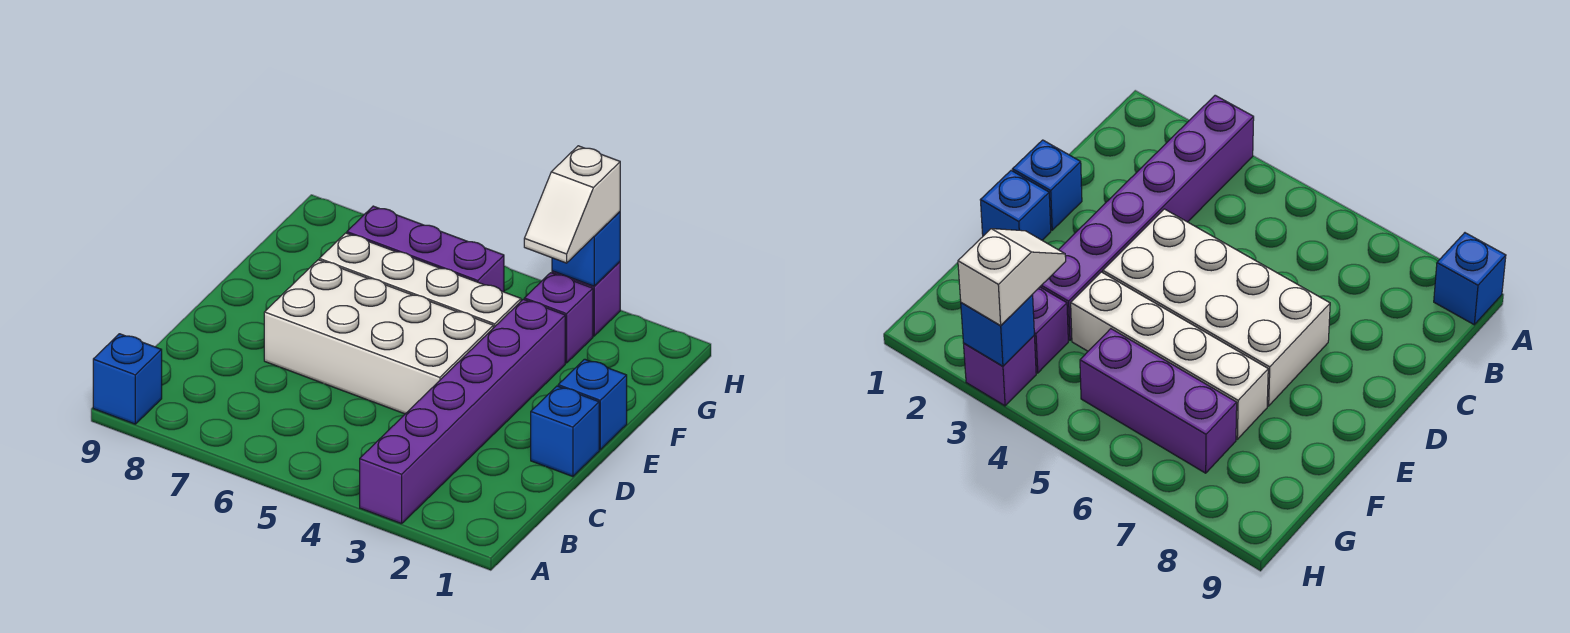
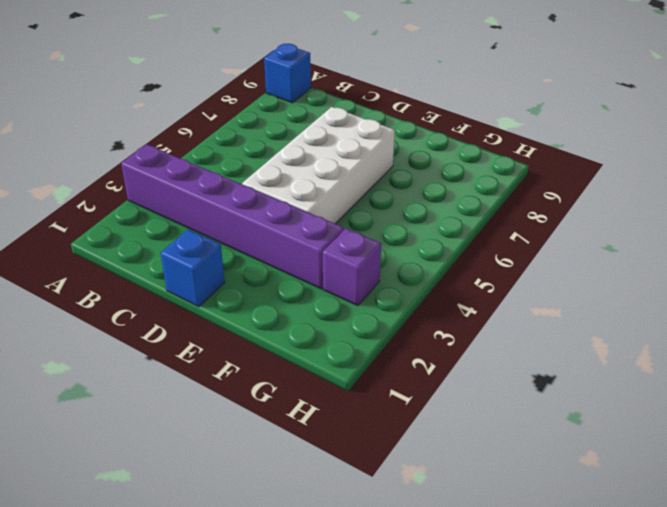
none -> blue 1x1 brick [558,359,627,450]
none -> white 1x4 brick [319,233,521,328]

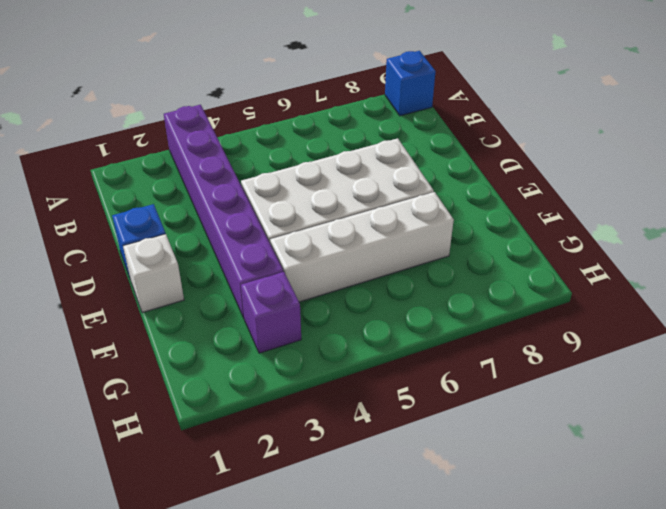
white 1x1 brick [123,234,184,313] -> blue 1x1 brick [558,359,627,450]
none -> purple 1x3 brick [347,206,504,292]
none -> purple 1x1 brick [552,262,620,336]

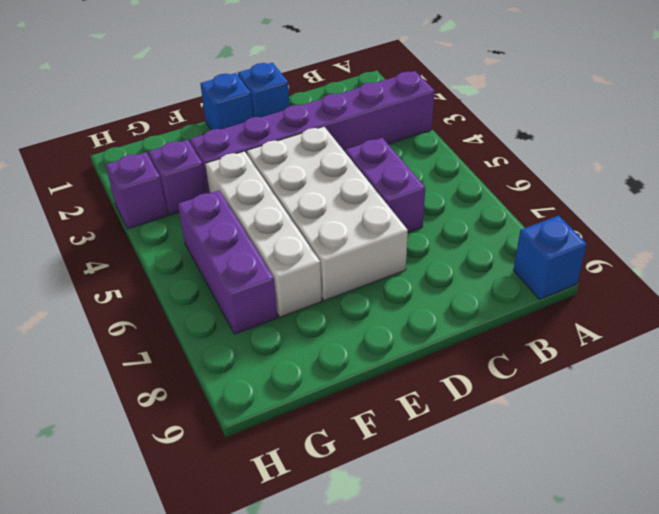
purple 1x2 brick [345,138,425,232] -> none
none -> blue 1x1 brick [552,212,620,286]
none -> white 1x2 slope [524,146,620,263]

